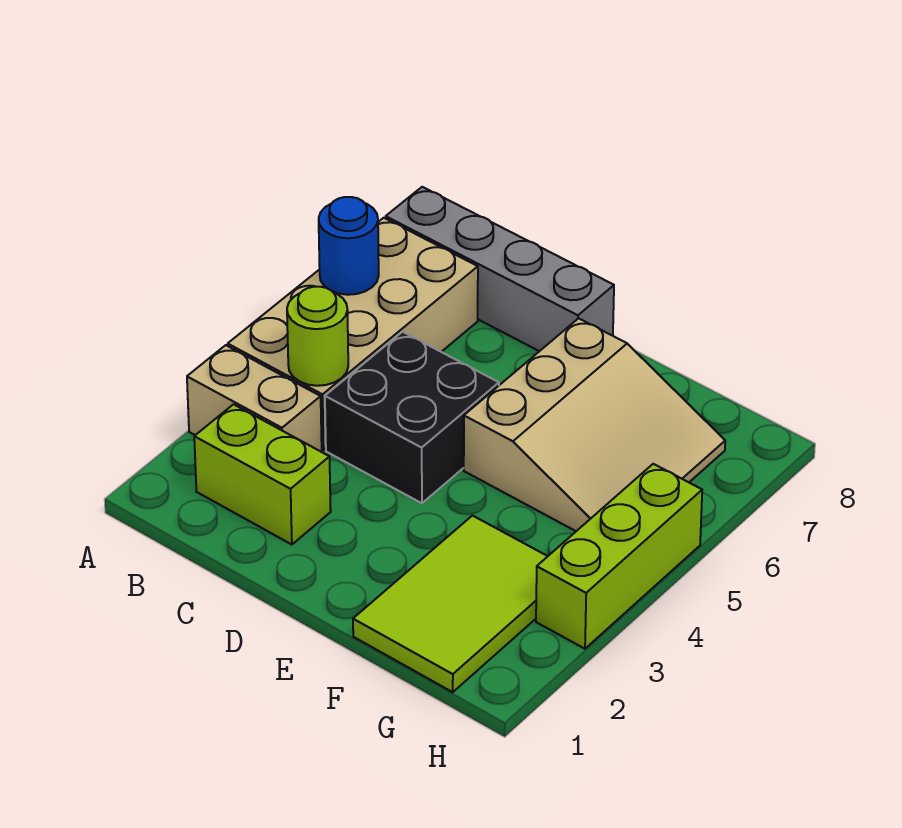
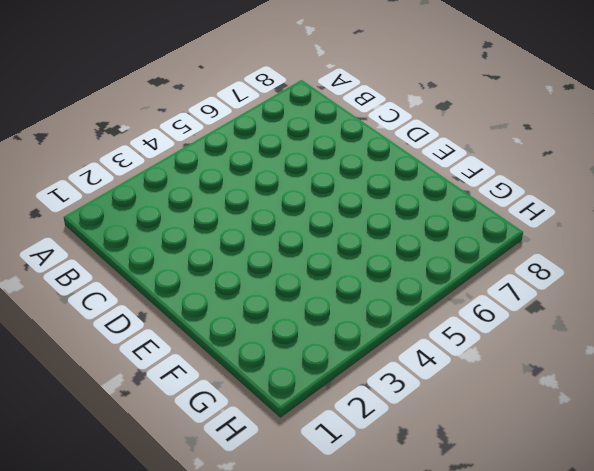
none -> tan 1x2 brick [187,345,322,452]
none -> tan 2x4 brick [228,218,478,450]

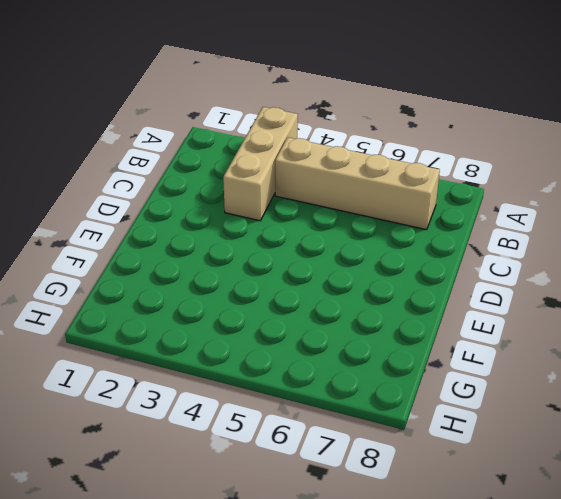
tan 1x3 brick [223,107,298,221] -> tan 1x2 brick [187,345,322,452]
tan 1x4 brick [275,137,440,230] -> tan 2x4 brick [228,218,478,450]
none -> grey 1x4 brick [386,187,614,351]
none -> lime 1x2 brick [194,404,331,545]

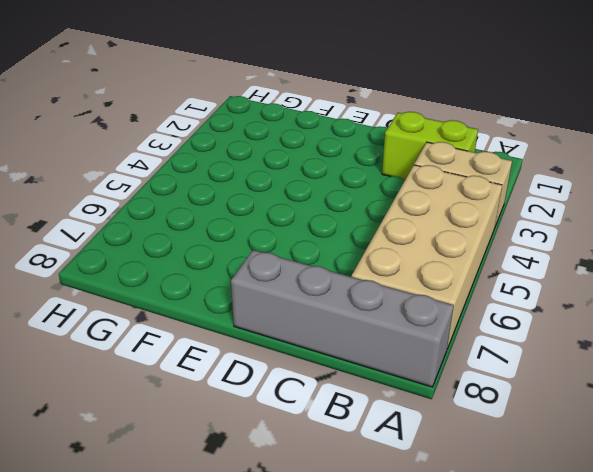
none -> black 2x2 brick [325,332,499,503]
none -> tan 3x3 slope [464,318,725,531]

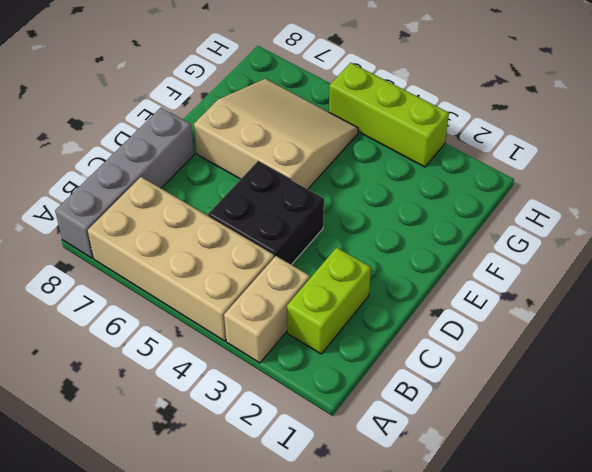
none -> lime 2x3 tile [353,516,548,692]
none -> blue 1x1 round brick [319,197,379,295]

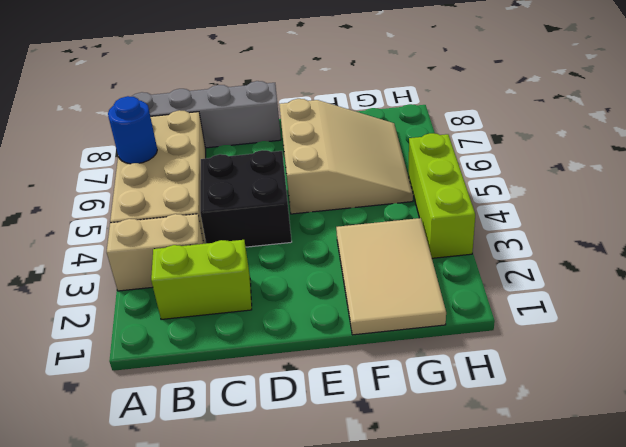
tan 2x3 tile [336,218,446,335] -> lime 2x3 tile [353,516,548,692]
none -> lime 1x1 round brick [287,287,348,386]

